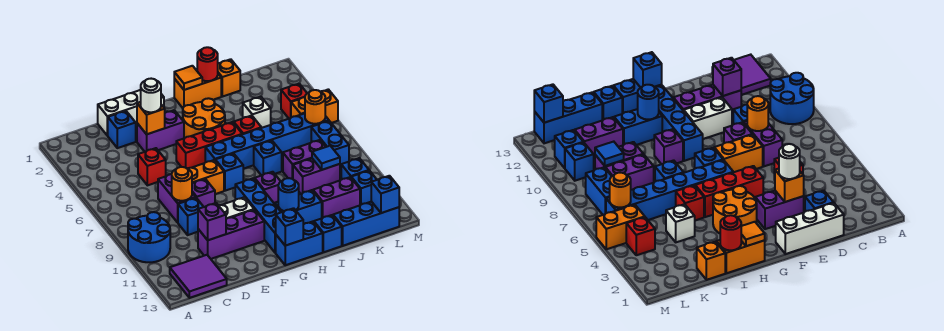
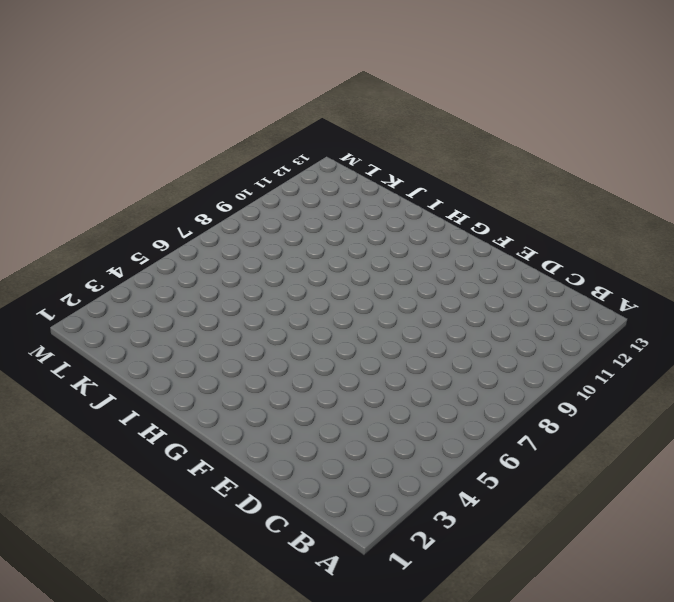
none -> blue 2x2 round brick [128,212,170,262]
none -> purple 2x2 tile [170,255,227,298]
none -> white 1x3 brick [98,90,164,135]
none -> blue 1x1 brick [107,111,136,148]

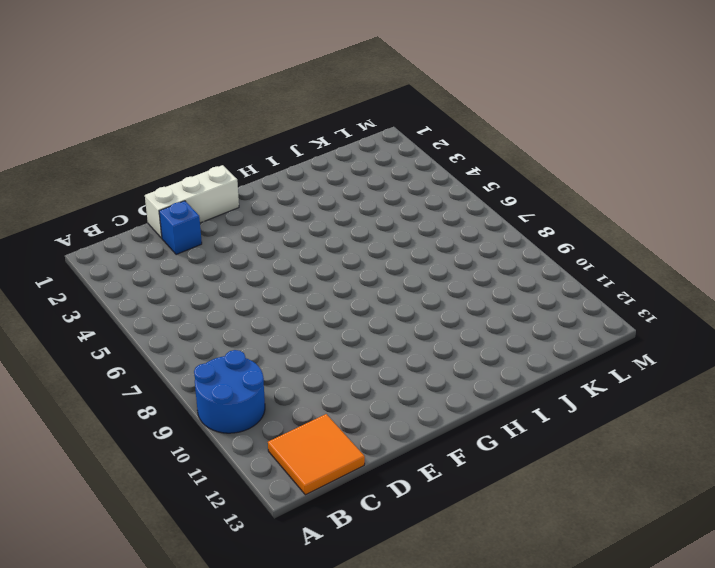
orange 2x2 tile [268,414,365,495] -> purple 2x2 tile [170,255,227,298]
none -> red 1x1 brick [138,148,166,185]
none -> purple 1x2 brick [158,174,196,222]
none -> blue 1x1 brick [178,198,203,235]
none -> purple 1x3 brick [198,210,264,259]

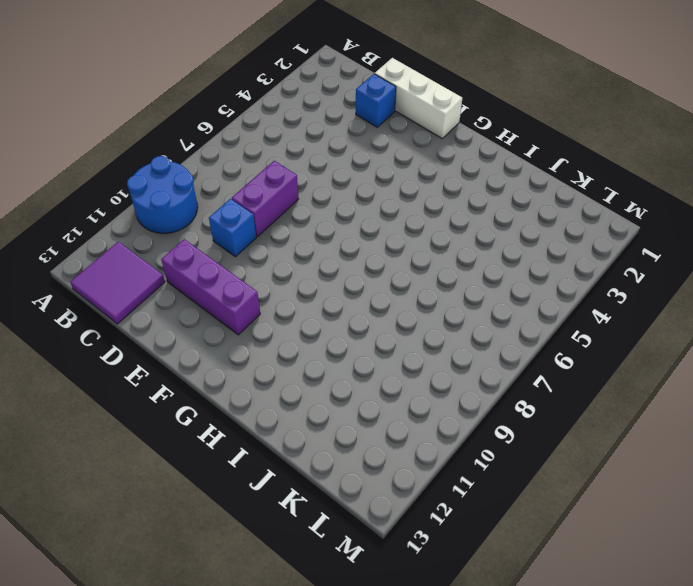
none -> red 1x1 brick [138,148,166,185]
none -> purple 1x2 brick [137,110,184,152]
none -> orange 1x2 brick [187,160,224,194]
none -> purple 1x1 brick [192,179,215,207]

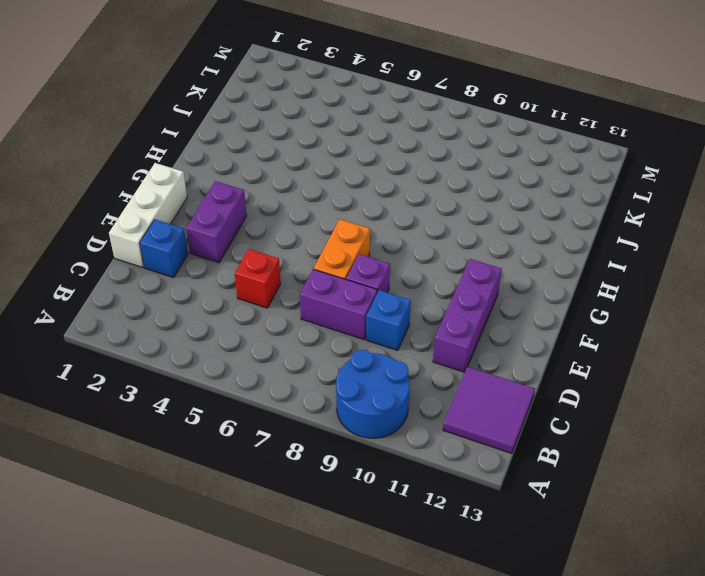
none -> white 1x2 brick [219,197,254,219]
none -> red 1x3 brick [176,122,242,168]
none -> orange 2x2 round brick [183,98,225,138]
none -> blue 1x6 brick [205,113,329,169]

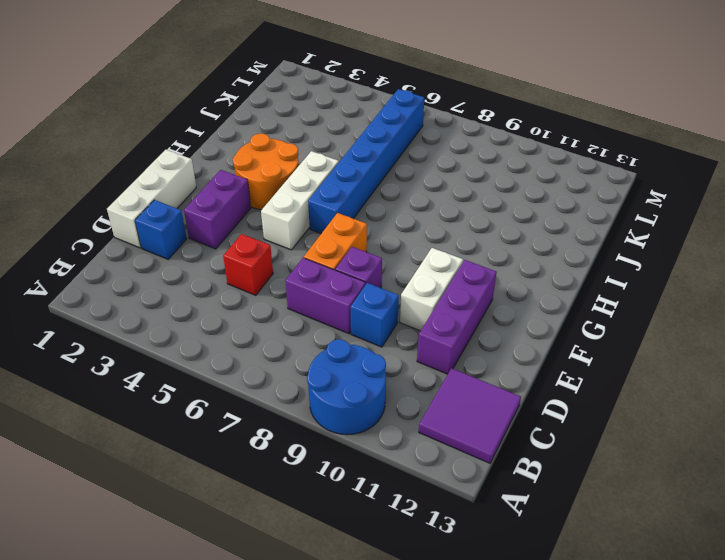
white 1x3 brick [261,151,339,250] -> red 1x3 brick [176,122,242,168]
none -> blue 1x1 brick [215,153,243,191]
none -> blue 1x4 brick [235,178,281,253]
none -> blue 1x2 brick [276,222,323,265]
none -> orange 1x2 brick [174,74,221,108]

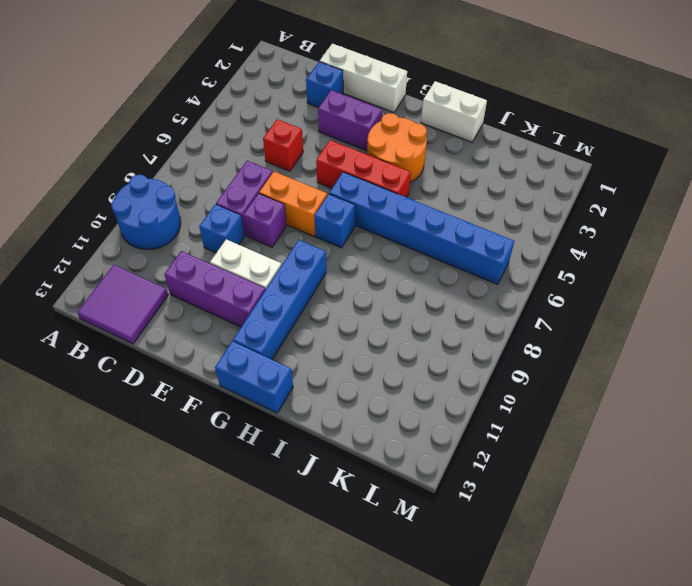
white 1x2 brick [421,81,487,142] -> orange 1x2 brick [174,74,221,108]
none -> purple 1x1 brick [255,172,281,204]
none -> blue 1x2 brick [275,190,322,224]
none -> red 1x1 brick [234,116,261,134]
none -> blue 1x1 brick [254,140,282,176]

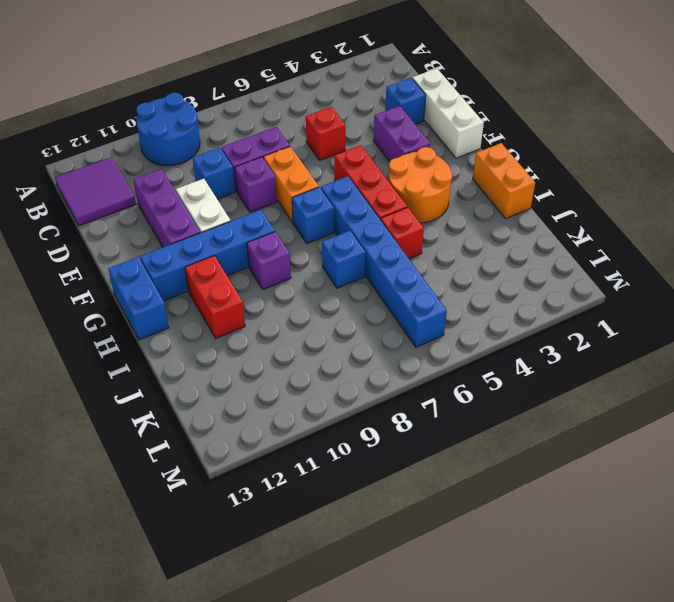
red 1x2 brick [185,256,245,338] -> blue 1x2 brick [275,190,322,224]
none -> blue 1x1 brick [314,215,342,252]
none -> orange 1x1 brick [218,59,240,97]
none -> white 1x1 brick [243,97,271,128]
none -> purple 1x2 brick [283,140,326,179]

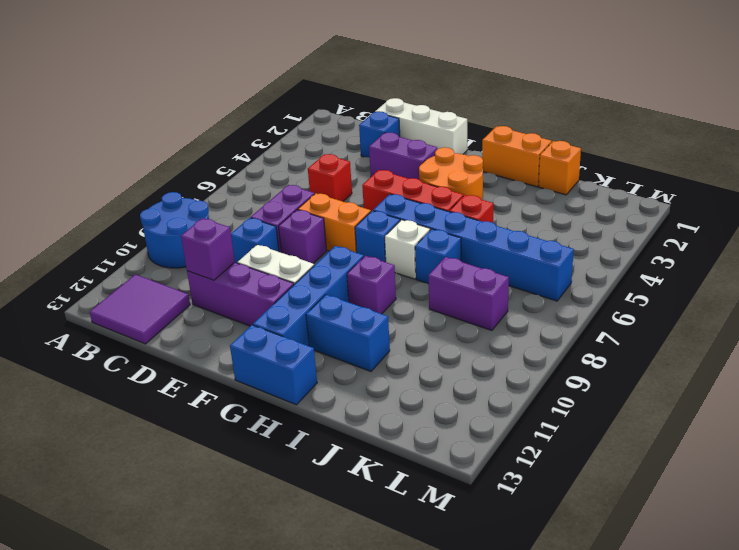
white 1x1 brick [385,220,430,279] -> white 1x1 brick moved to [243,97,271,128]
none -> blue 1x1 brick [314,215,342,252]
none -> purple 1x2 brick [293,159,340,194]
none -> purple 1x2 brick [313,177,360,218]
none -> blue 1x3 brick [333,202,399,246]

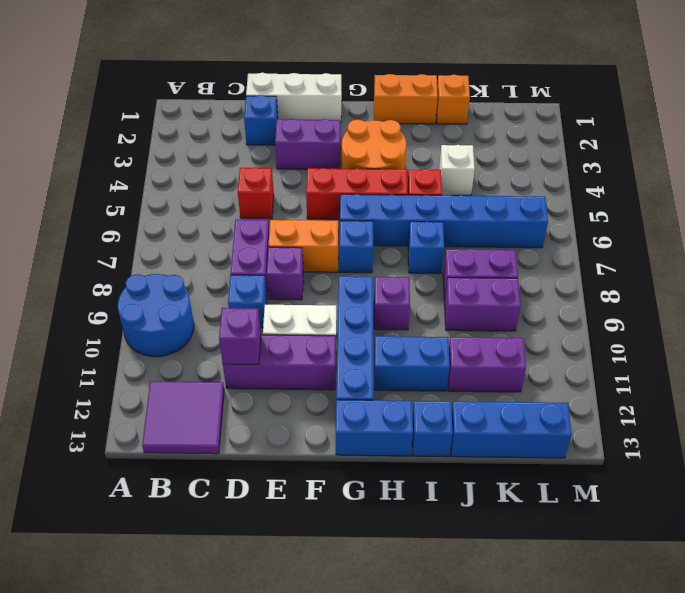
none -> red 1x1 brick [281,84,307,118]
none -> orange 1x2 brick [291,89,338,123]
none -> blue 1x2 brick [311,121,349,167]
none -> blue 1x1 brick [341,158,369,180]

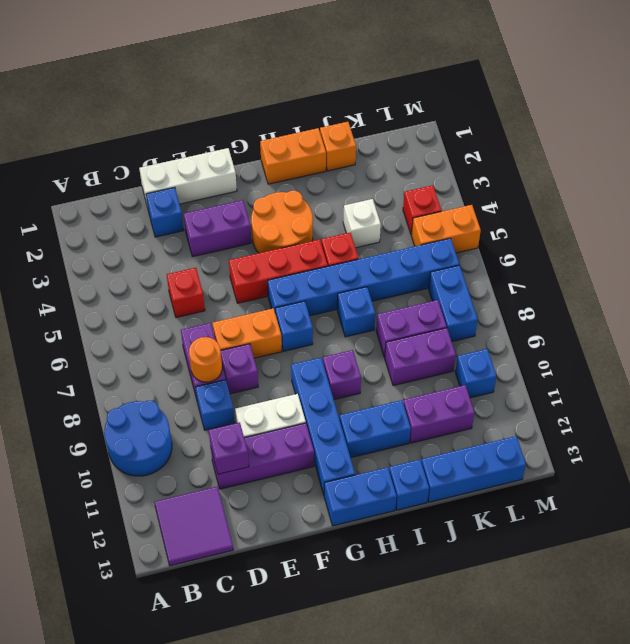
none -> blue 1x1 brick [351,170,377,205]
none -> orange 1x1 brick [137,102,165,134]
none -> blue 1x1 brick [276,208,303,246]
none -> orange 1x1 tile [174,66,202,90]

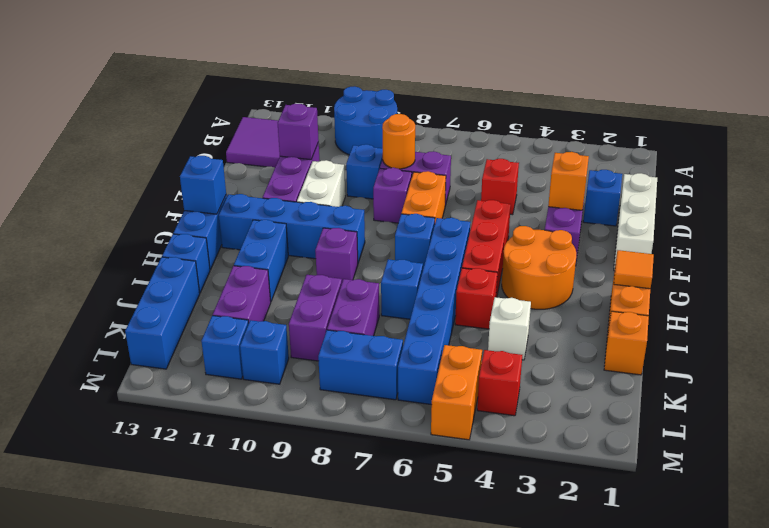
none -> blue 1x1 round brick [278,178,299,211]
none -> red 1x1 round brick [197,47,218,81]
none -> blue 1x1 tile [312,146,340,170]
none -> orange 1x1 round brick [305,90,325,124]

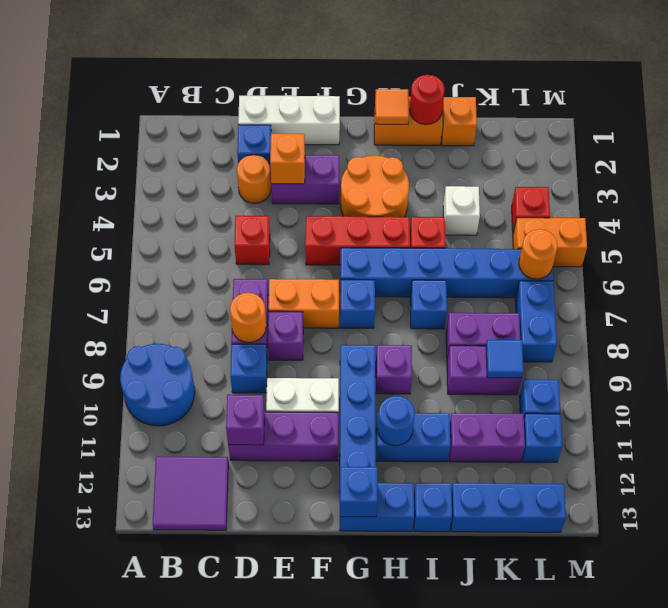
orange 1x1 round brick [237,155,271,203] -> none
none -> blue 1x1 brick [371,176,399,213]
none -> white 1x1 round brick [141,79,161,112]

